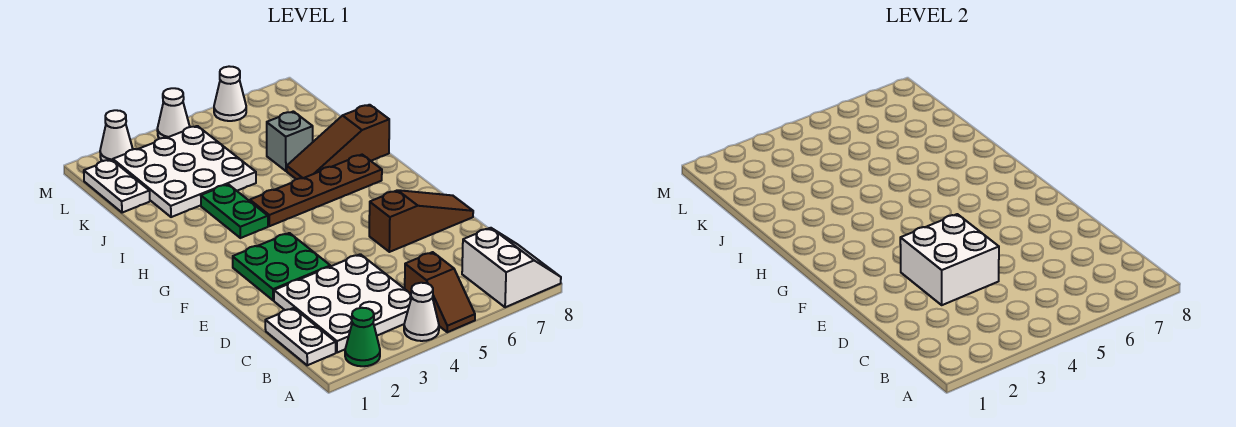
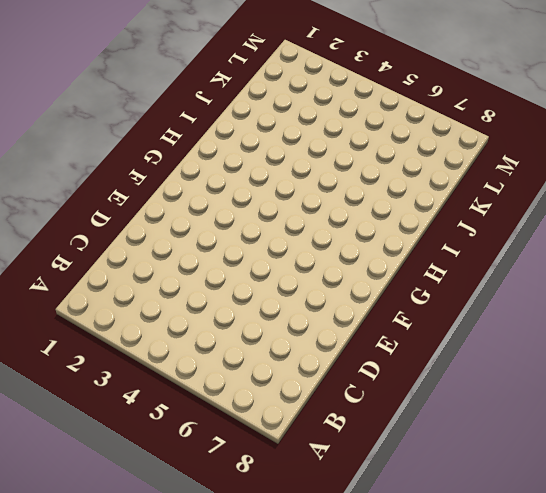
none -> green 1x1 cone [345,308,380,366]
none -> white 1x1 cone [404,283,439,341]
none -> brown 1x2 slope [405,252,475,332]

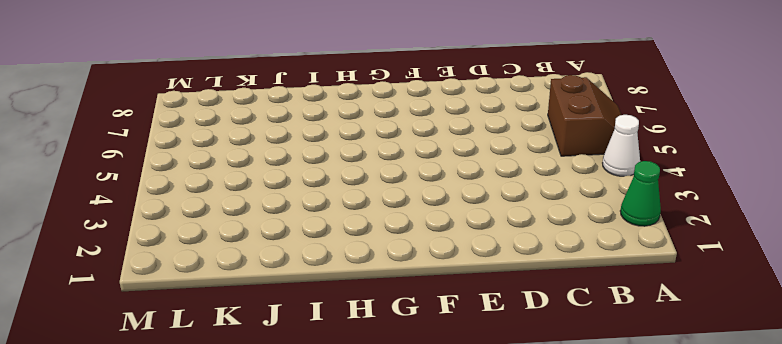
brown 2x2 slope [548,75,622,156] -> brown 1x2 slope [405,252,475,332]
none -> white 2x2 slope [462,228,561,307]
none -> white 1x2 plate [265,308,336,365]
none -> white 3x3 plate [274,254,412,353]

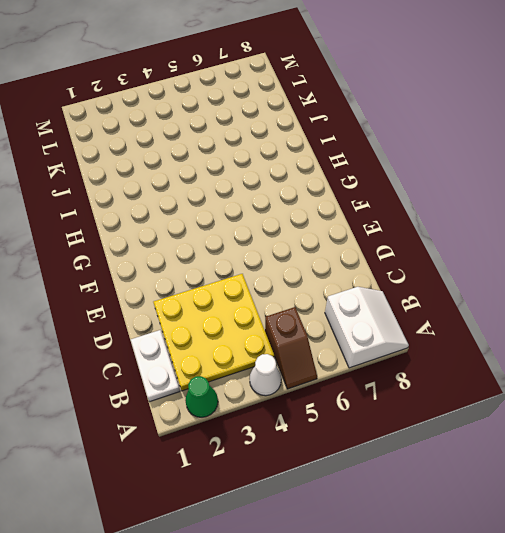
yellow 3x3 plate [153,274,274,391] -> white 3x3 plate [274,254,412,353]
none -> green 2x2 plate [233,233,330,301]
none -> brown 1x3 slope [369,190,473,252]
none -> green 1x2 plate [201,184,268,238]

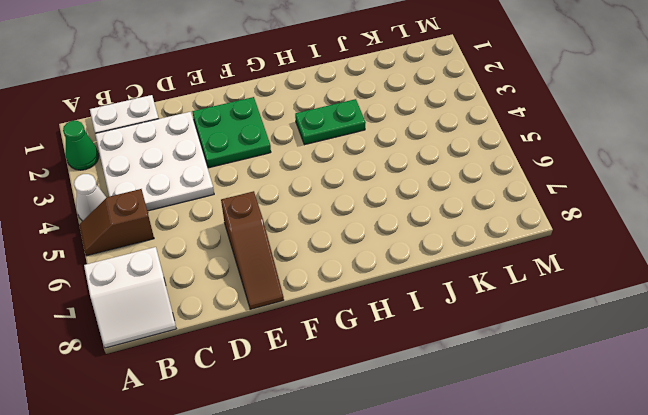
none -> brown 1x4 plate [250,155,382,226]
none -> brown 1x3 slope [287,105,389,179]
none -> white 3x3 plate [113,126,256,217]

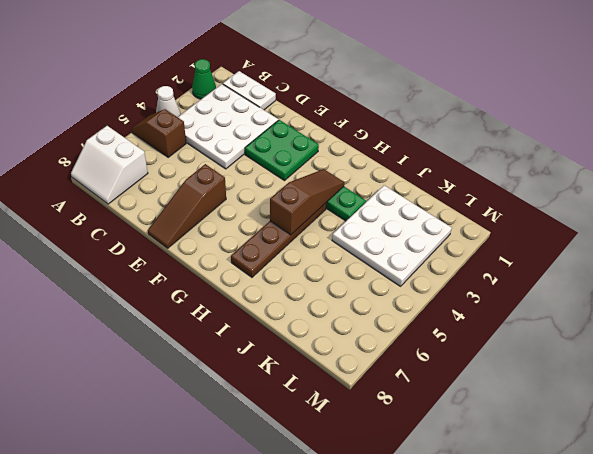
brown 1x3 slope [270,169,344,235] -> brown 1x3 slope moved to [287,105,389,179]
none -> grey 1x1 brick [267,111,313,171]
none -> white 1x2 plate [84,159,150,213]
none -> white 1x1 cone [100,110,133,161]

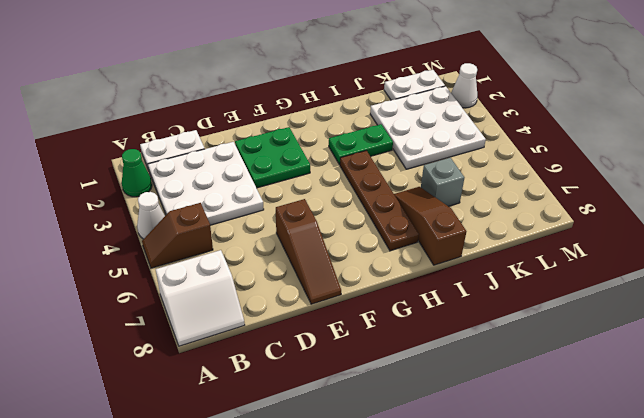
none -> white 1x1 cone [157,88,190,138]
none -> white 1x1 cone [214,66,246,121]
none -> white 2x2 brick [900,214,999,305]

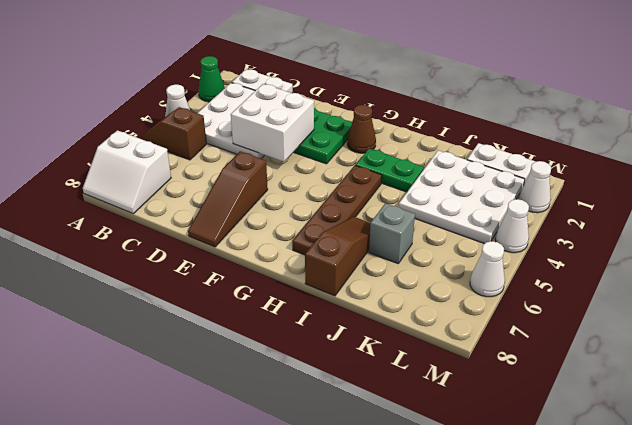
brown 1x1 cone [347,105,376,153] -> none

